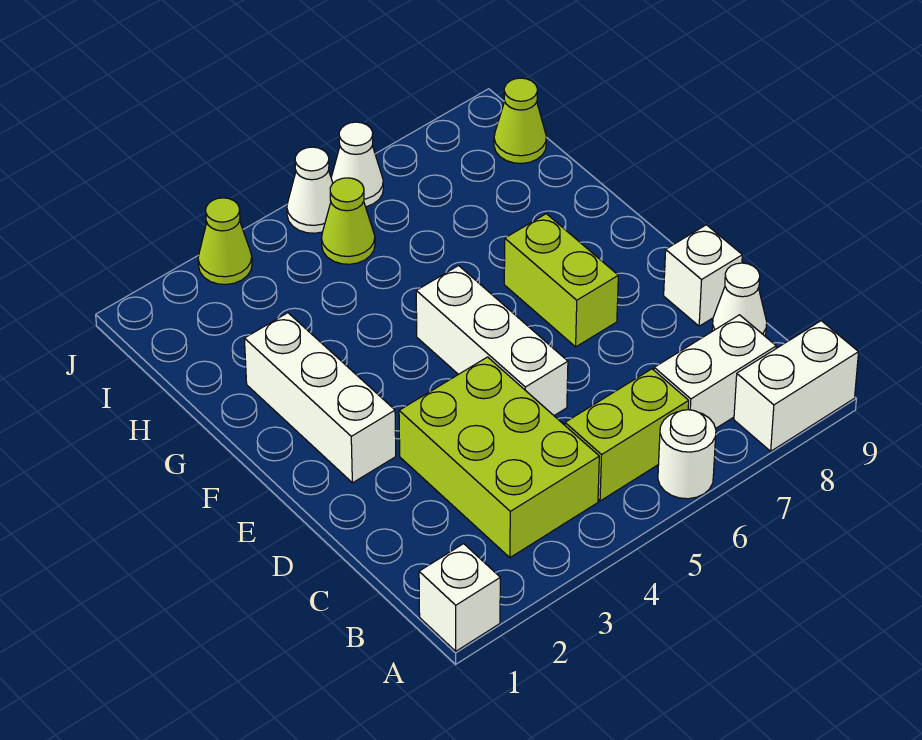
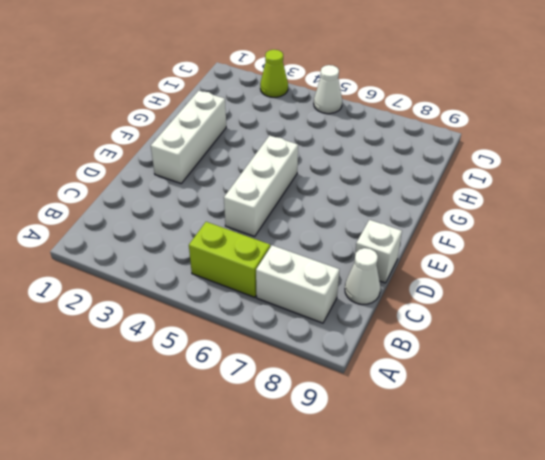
none -> white 1x1 brick [419,544,500,651]
none -> white 1x1 round brick [658,410,716,499]
none -> white 1x2 brick [734,321,859,451]

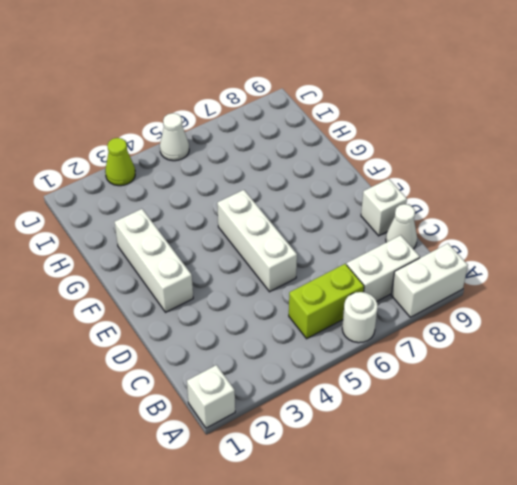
none -> lime 2x3 brick [399,357,599,558]
none -> lime 1x2 brick [504,214,618,347]
none -> lime 1x1 cone [321,178,375,264]

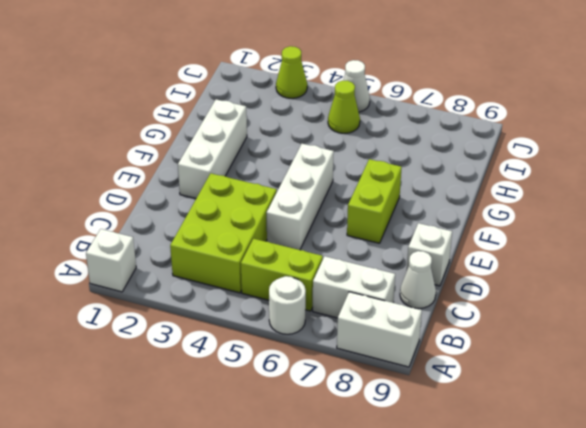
none -> lime 1x1 cone [494,78,546,164]
none -> white 1x1 cone [331,122,383,207]

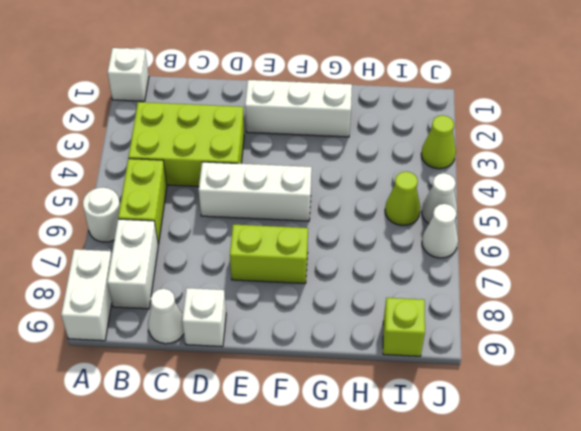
lime 1x1 brick [383,298,425,356] -> lime 1x1 cone [494,78,546,164]

